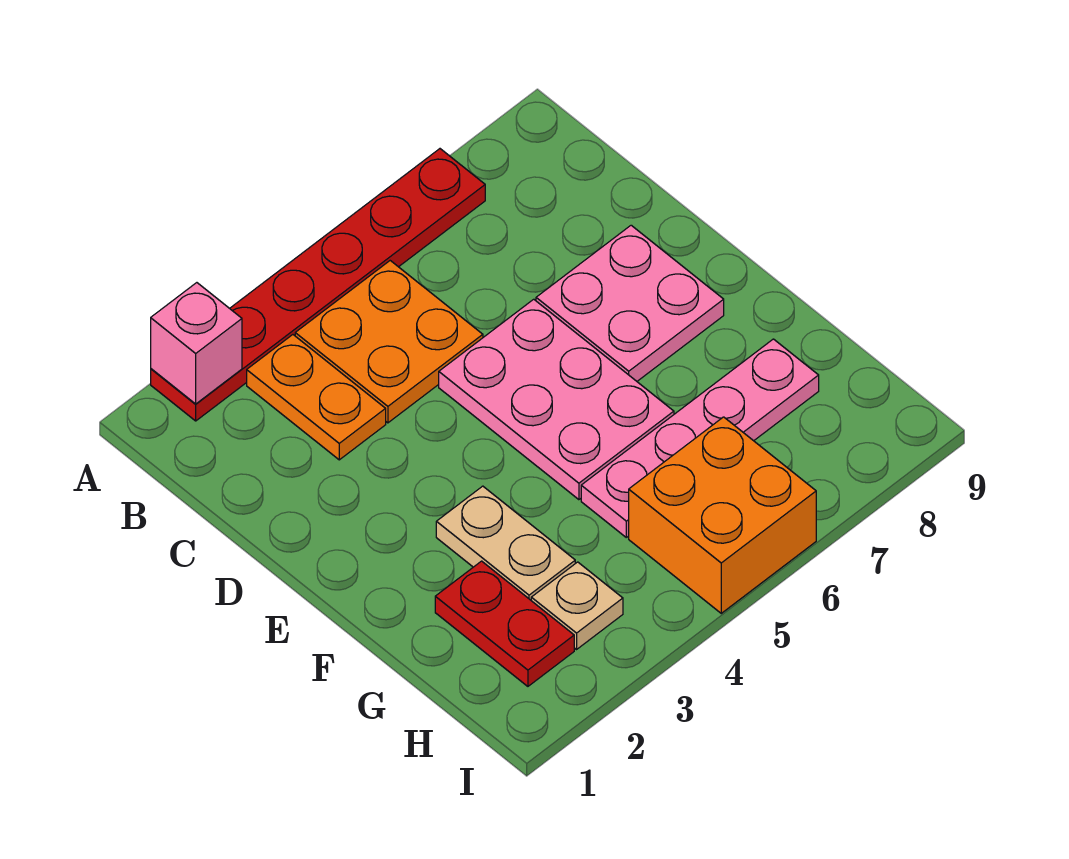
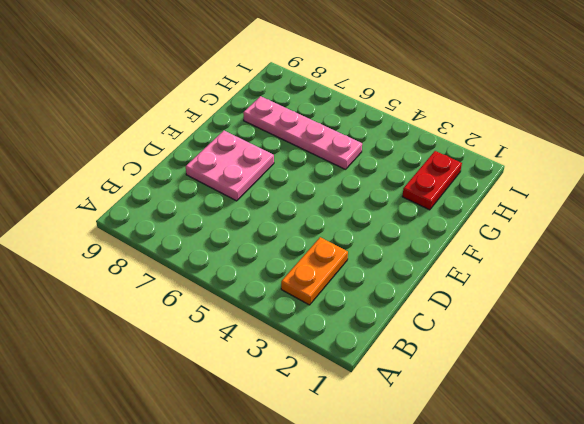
none -> red 1x6 plate [151,149,485,421]
none -> orange 2x2 plate [295,261,483,423]

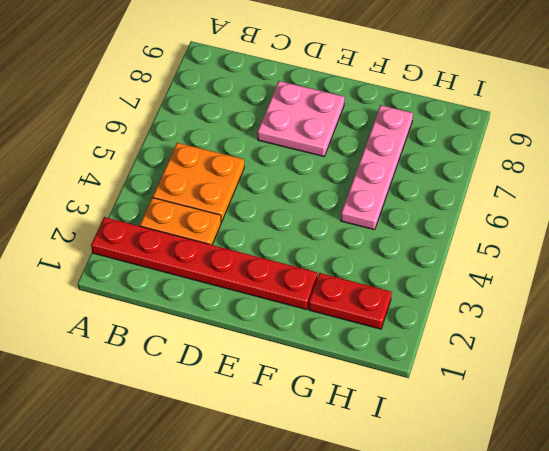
red 1x6 plate [91,217,318,310] -> red 1x6 plate turned to [151,149,485,421]
none -> pink 2x3 plate [439,299,674,500]
none -> tan 1x2 plate [436,486,575,600]

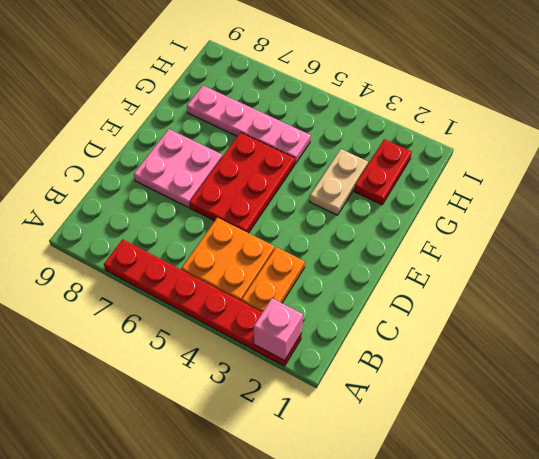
red 2x3 plate [189,132,295,233] -> pink 2x3 plate [439,299,674,500]
none -> tan 1x1 plate [531,562,623,649]
none -> orange 2x2 brick [629,417,816,613]

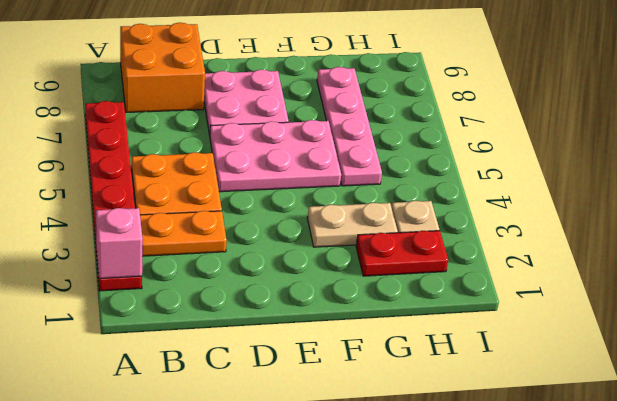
orange 2x2 brick [120,22,205,112] -> orange 2x2 brick moved to [629,417,816,613]

